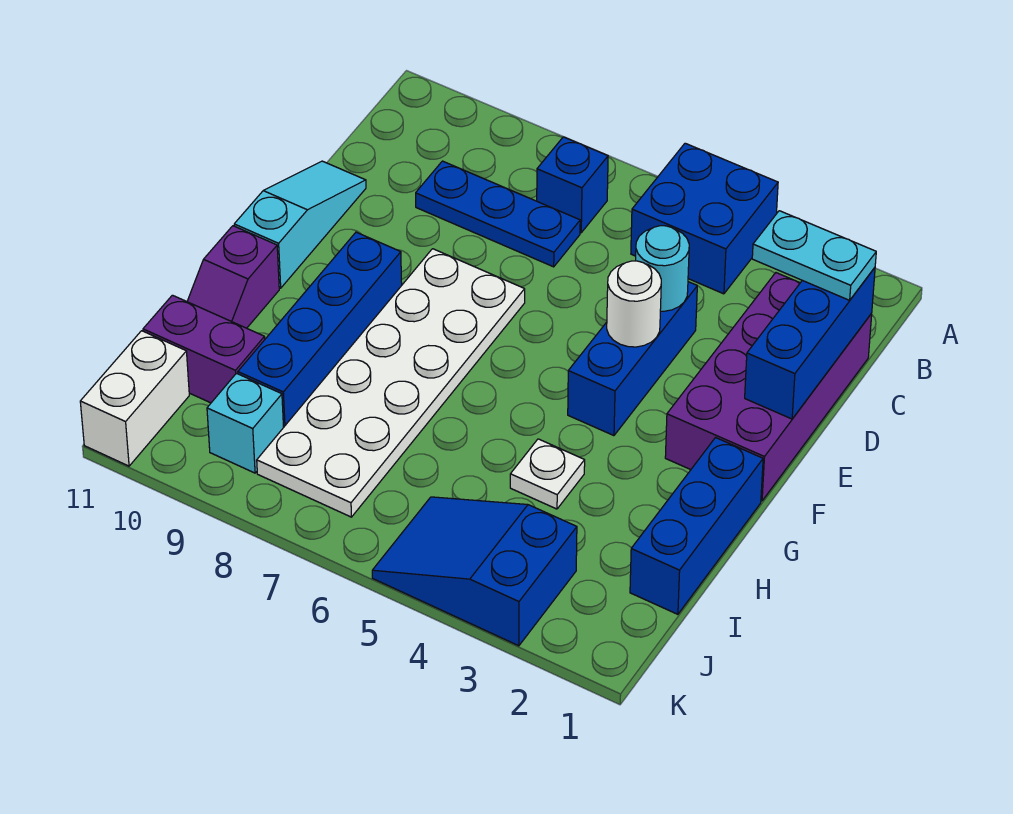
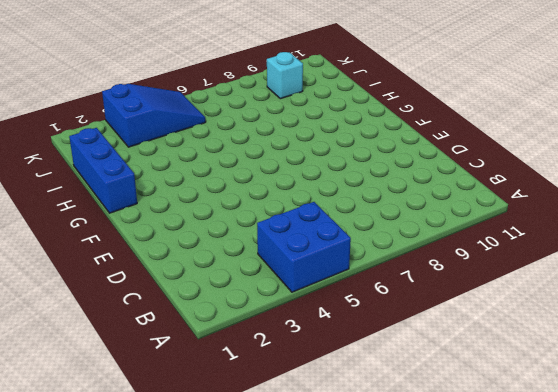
none -> blue 1x1 brick [537,137,608,233]
none -> purple 2x4 brick [665,273,872,501]
none -> blue 1x3 plate [416,161,580,267]

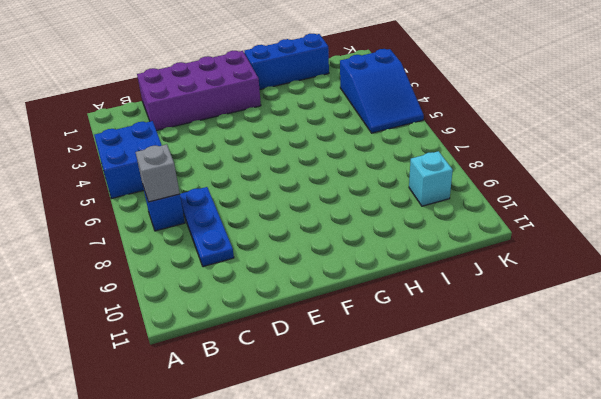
grey 1x1 brick [136,144,180,202] -> none
none -> blue 1x3 brick [568,282,697,436]
none -> cyan 1x3 slope [234,161,366,288]
none -> white 2x6 plate [257,249,525,517]

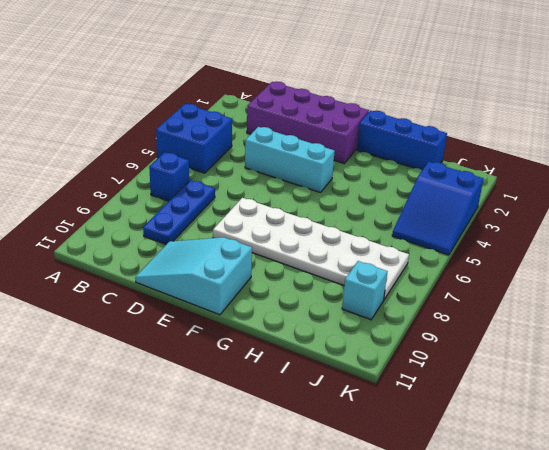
cyan 1x3 brick [245,127,335,192] -> blue 1x3 brick [568,282,697,436]
cyan 2x3 slope [135,237,252,315] -> cyan 1x3 slope [234,161,366,288]
none -> blue 1x4 brick [238,232,402,427]
none -> purple 1x2 slope [187,226,279,328]
none -> white 1x1 plate [510,439,585,509]

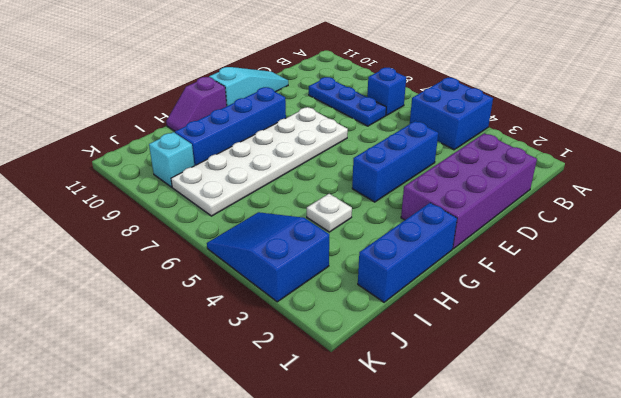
none -> purple 1x2 brick [143,295,265,403]
none -> white 1x2 brick [80,331,189,466]
none -> blue 1x3 brick [745,268,875,419]

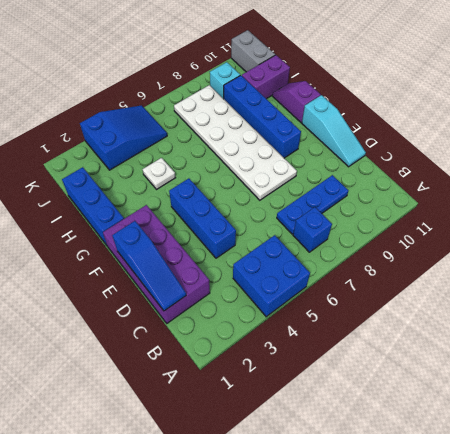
blue 1x3 slope [112,221,186,311] -> blue 1x3 brick [745,268,875,419]
grey 1x2 brick [231,30,275,72] -> white 1x2 brick [80,331,189,466]
none -> cyan 1x1 round brick [636,226,689,311]
none -> white 1x1 round brick [607,261,661,347]
none -> cyan 1x2 plate [752,211,876,300]

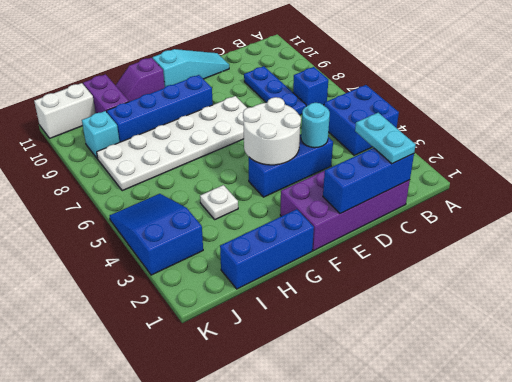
white 2x2 round brick [243,97,301,165] -> white 1x1 round brick [607,261,661,347]

